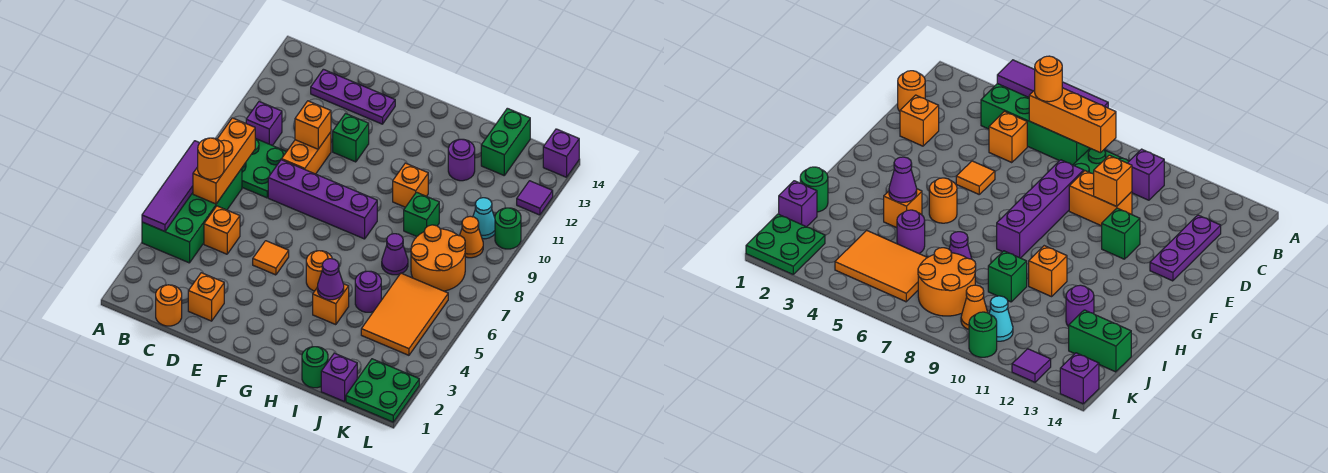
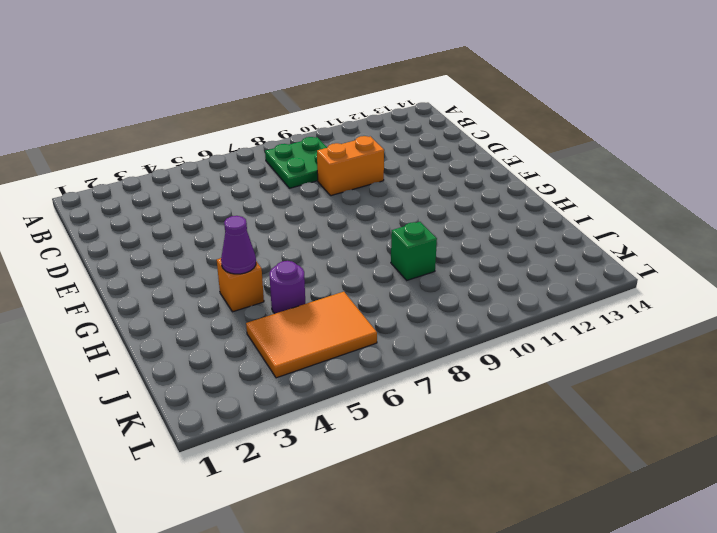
none -> green 2x4 brick [142,168,242,263]
none -> purple 1x1 brick [246,102,282,146]
none -> orange 1x1 round brick [156,285,182,326]
none -> orange 1x1 brick [204,206,240,254]

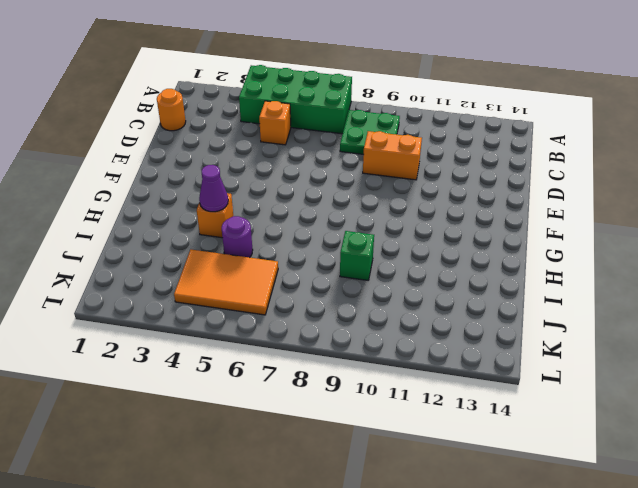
none -> purple 1x1 brick [246,102,282,146]
none -> purple 1x3 plate [311,69,395,124]
none -> orange 1x1 brick [188,273,224,321]
none -> purple 1x4 brick [268,160,377,239]

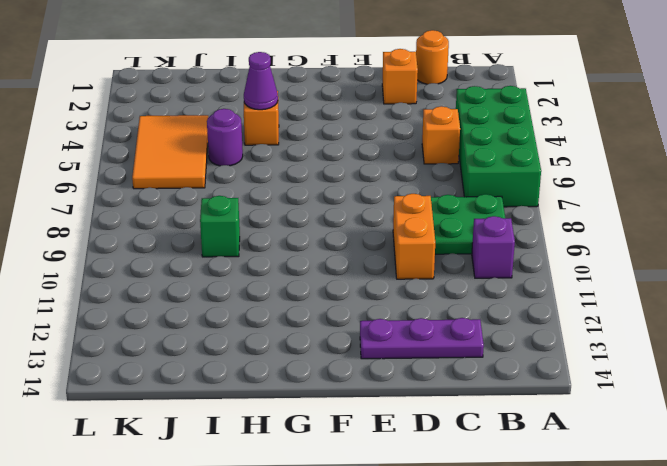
none -> purple 1x4 brick [268,160,377,239]
none -> orange 1x1 tile [253,241,289,275]
none -> green 1x1 brick [333,114,369,162]
none -> orange 1x1 round brick [306,251,332,291]

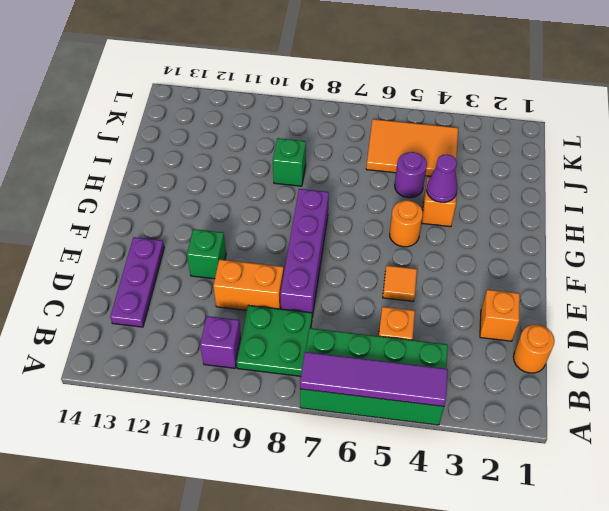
none -> orange 1x1 brick [393,163,428,207]
none -> green 1x1 round brick [302,347,328,388]
none -> purple 1x1 cone [382,234,408,275]
none -> purple 1x1 round brick [448,139,475,181]

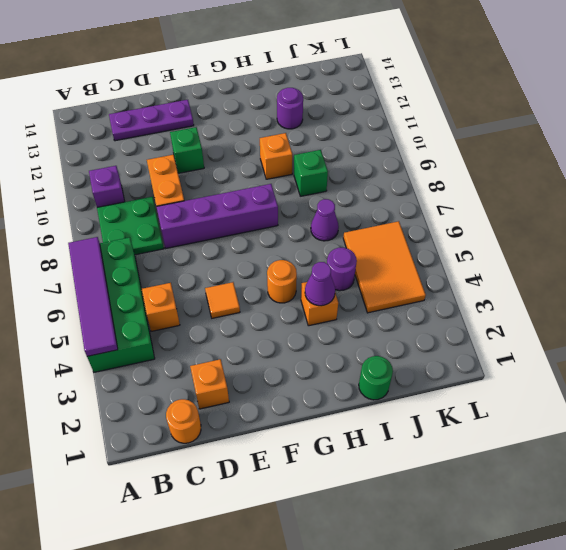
none -> purple 1x1 brick [321,353,357,402]
none -> orange 2x2 round brick [411,225,465,291]
none -> green 1x2 brick [481,108,530,175]
none -> green 2x2 plate [346,359,419,422]

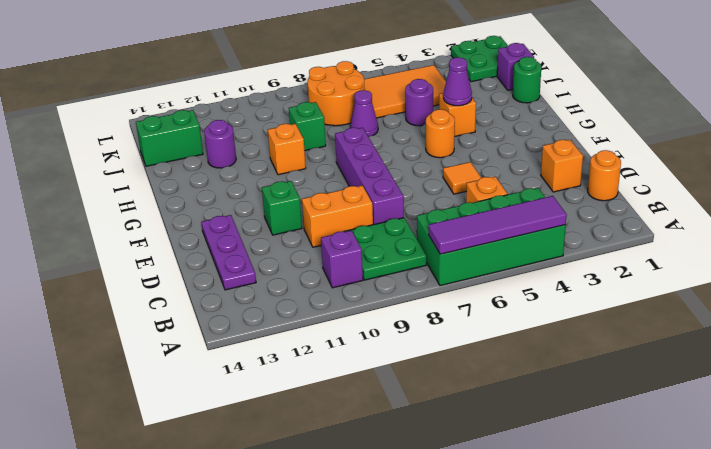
none -> orange 1x1 cone [460,216,483,258]
none -> cyan 1x1 cone [473,198,495,239]
none -> green 1x1 round brick [495,208,521,249]
none -> purple 1x1 tile [517,181,553,215]

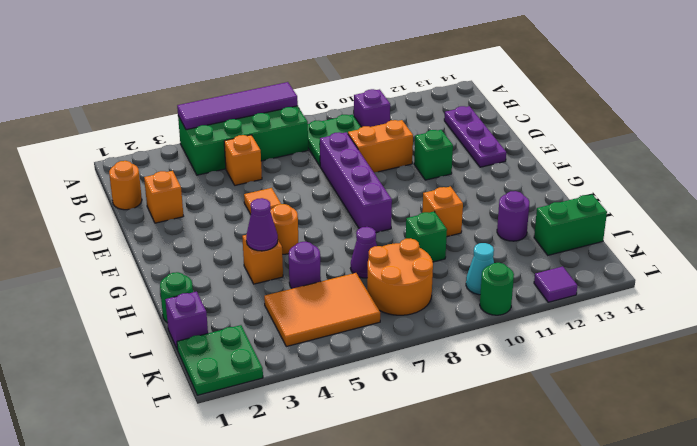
none -> orange 1x1 cone [460,216,483,258]
none -> purple 1x1 brick [543,129,579,177]
none -> orange 1x3 brick [193,118,255,204]
none -> orange 1x1 brick [295,101,331,149]

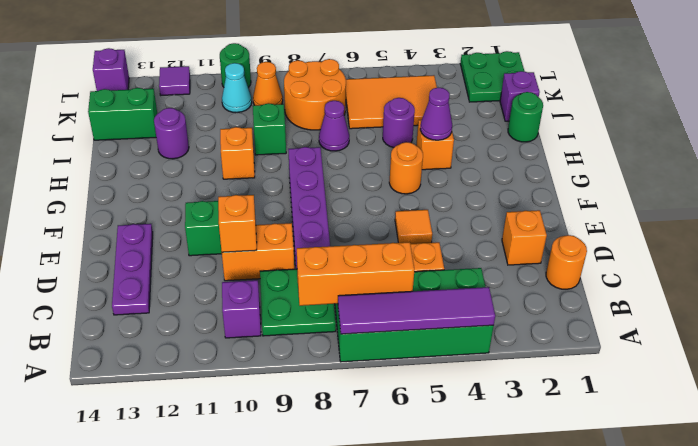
none -> orange 1x1 round brick [198,138,224,179]

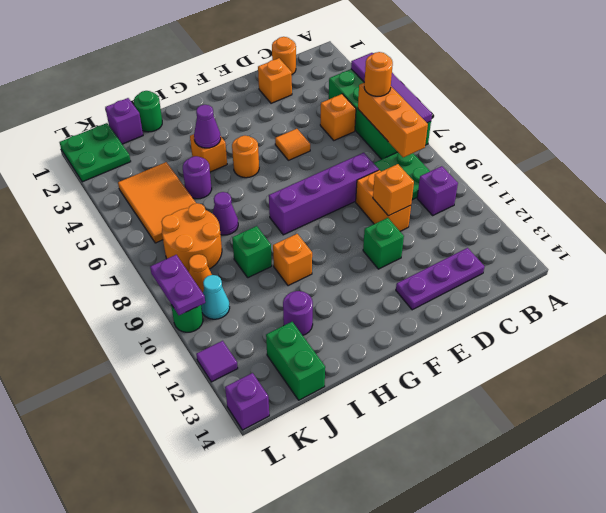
purple 1x2 plate [150,255,205,315] -> none

